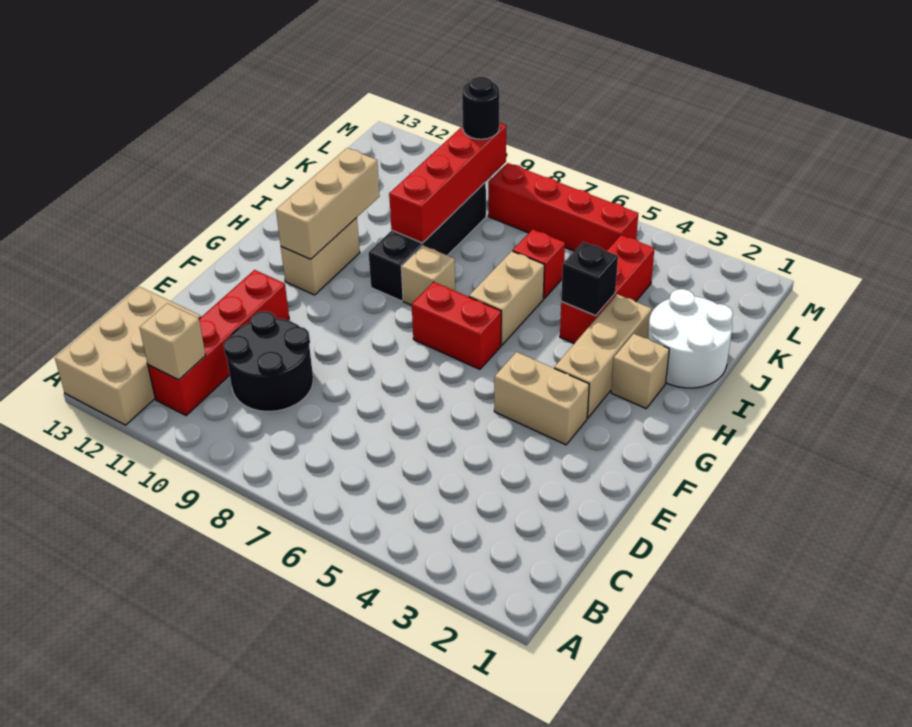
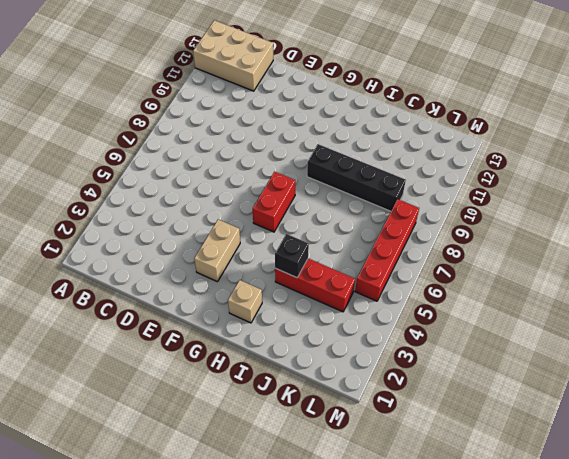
none -> red 1x4 brick [148,270,289,416]
none -> black 2x2 round brick [224,311,313,411]
none -> tan 1x3 brick [554,294,652,418]

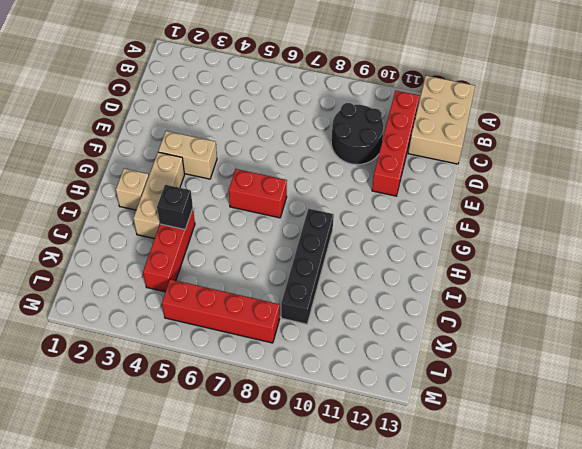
none -> tan 1x2 brick [281,218,360,295]
none -> tan 1x2 brick [469,251,544,345]
none -> tan 1x1 brick [401,245,455,305]

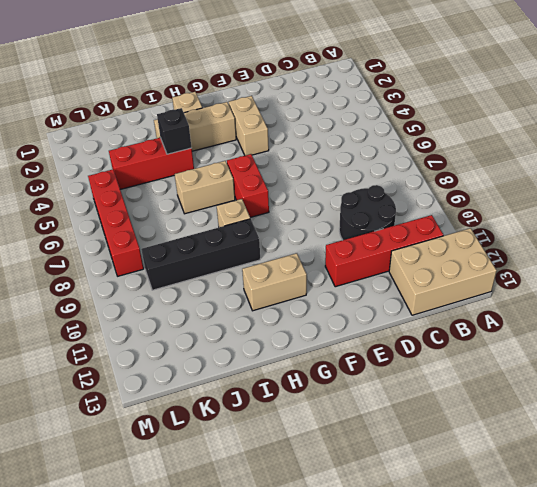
none -> white 2x2 round brick [648,289,733,388]
none -> red 1x1 brick [513,229,565,299]
none -> tan 1x1 brick [140,303,206,380]

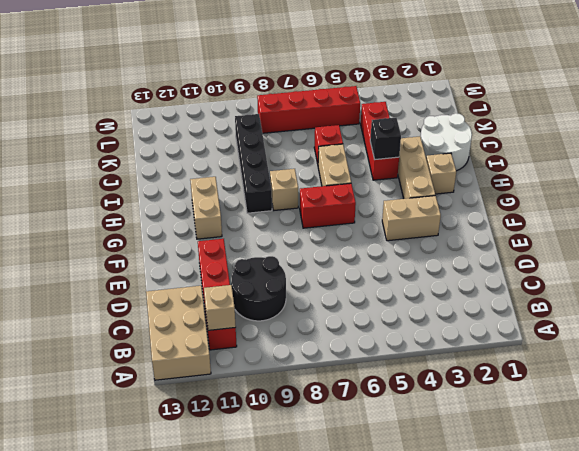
none -> tan 1x3 brick [276,148,380,259]
none -> red 1x4 brick [389,123,506,243]
none -> black 1x1 round brick [462,77,499,139]

